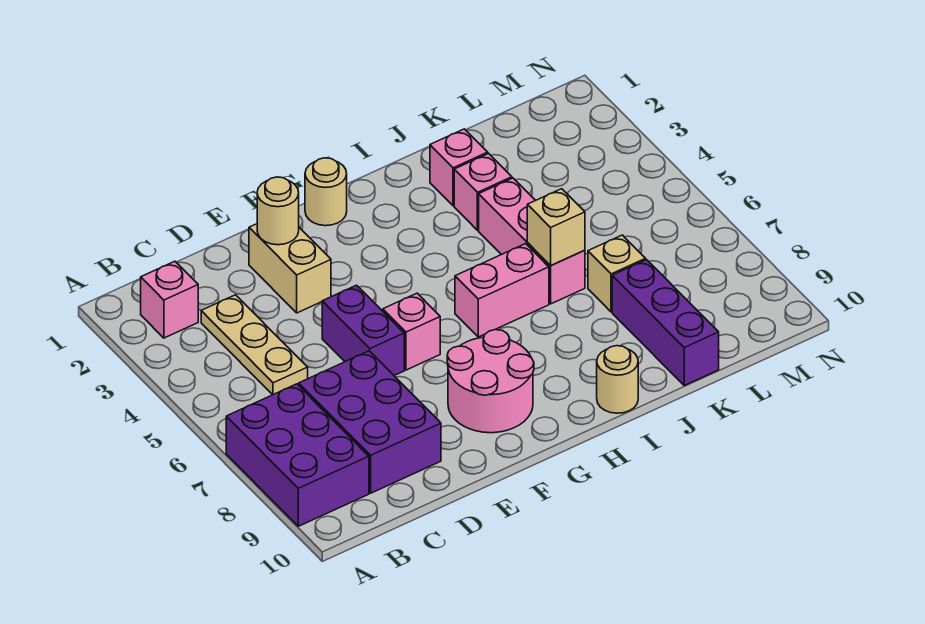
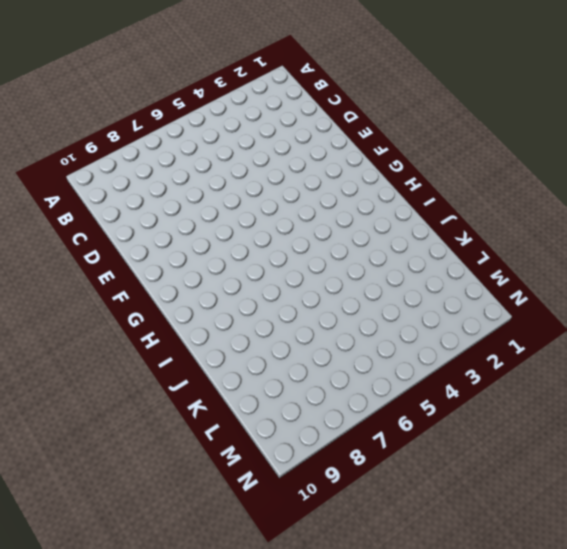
none -> purple 2x3 brick [226,384,369,526]
none -> pink 1x1 brick [141,261,198,338]
none -> tan 1x3 plate [201,295,308,395]

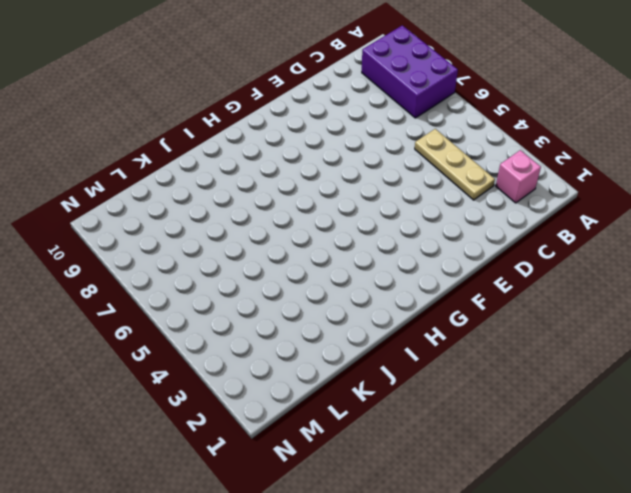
none -> purple 2x3 brick [299,351,441,493]
none -> tan 1x2 brick [249,224,331,313]
none -> purple 1x2 brick [322,285,404,376]

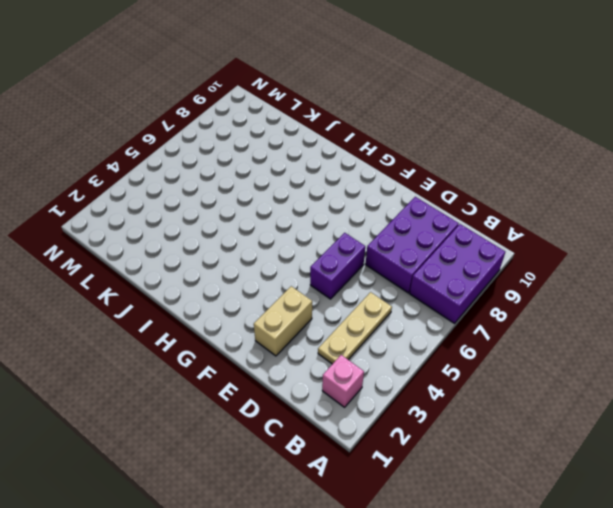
none -> pink 1x1 brick [383,293,440,370]
none -> pink 2x2 round brick [447,330,534,433]
none -> tan 1x1 round brick [305,158,347,226]

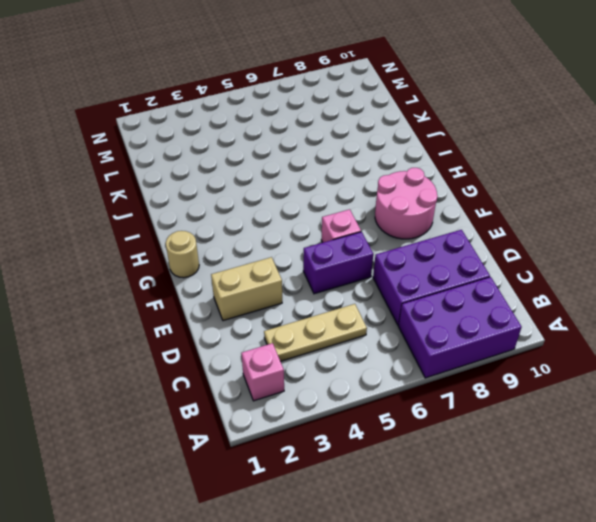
none -> pink 1x2 brick [455,244,549,337]
none -> tan 1x1 round brick [597,346,638,413]
none -> pink 1x1 brick [430,129,488,206]

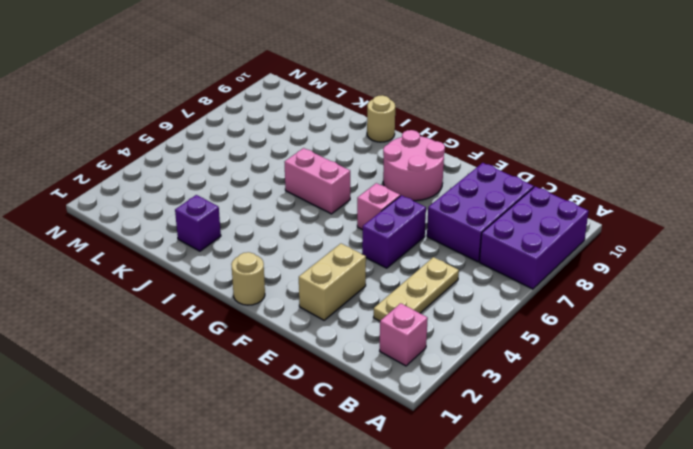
purple 1x1 brick [175,195,221,251] -> pink 1x1 brick [430,129,488,206]
none -> pink 1x1 brick [454,153,512,230]
none -> pink 1x3 brick [479,178,585,304]
none -> tan 1x1 brick [588,235,646,312]

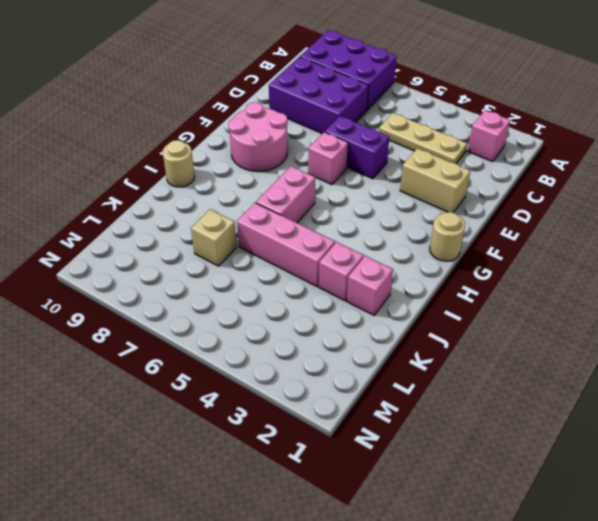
none -> purple 1x3 brick [612,260,719,385]
none -> tan 1x1 round brick [257,177,299,245]
none -> tan 1x1 brick [527,189,585,266]

